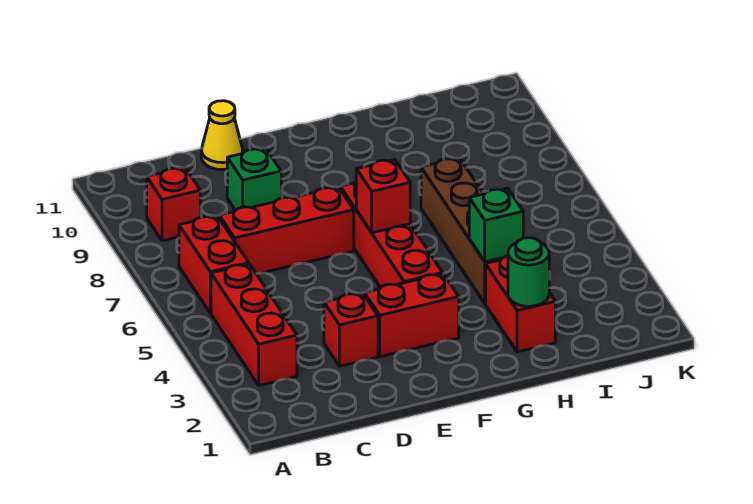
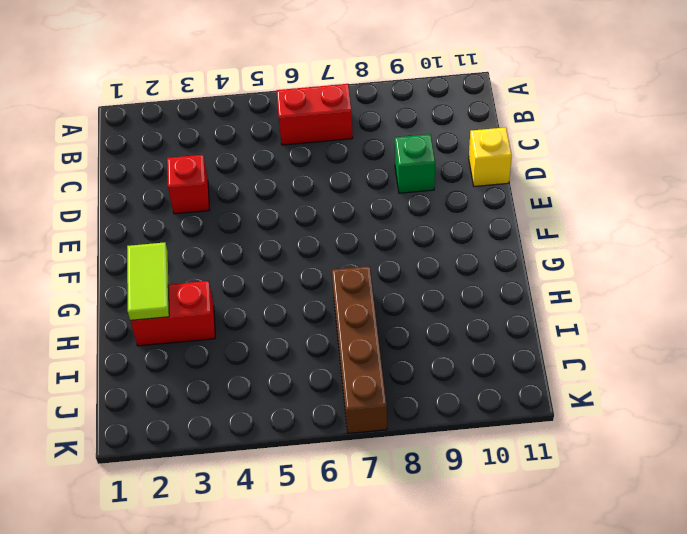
yellow 1x1 brick [469,127,512,186] -> yellow 1x1 cone [201,101,243,170]
lime 1x2 tile [127,242,169,321] -> green 1x1 round brick [508,238,549,306]
brown 1x4 brick [332,266,387,433] -> brown 1x4 brick turned to [421,158,502,304]
none -> red 1x3 brick [211,264,297,385]
none -> red 1x1 brick [147,167,200,241]
none -> red 1x3 brick [219,187,354,274]

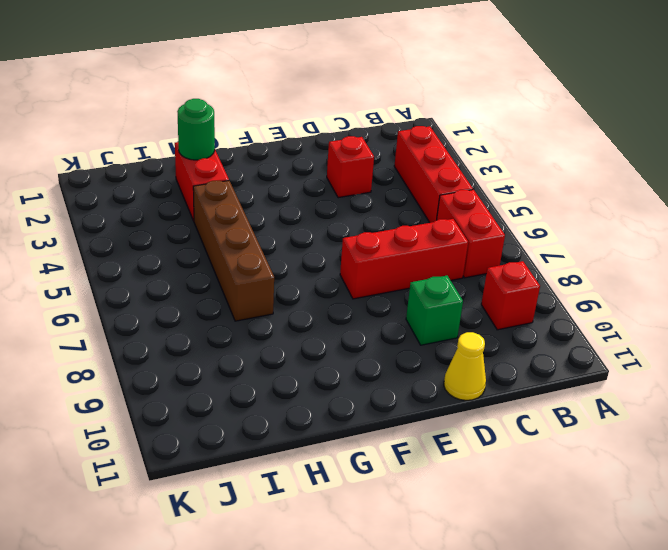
none -> red 1x2 brick [364,274,459,357]
none -> red 1x4 brick [340,183,442,288]
none -> red 1x1 brick [356,159,410,233]

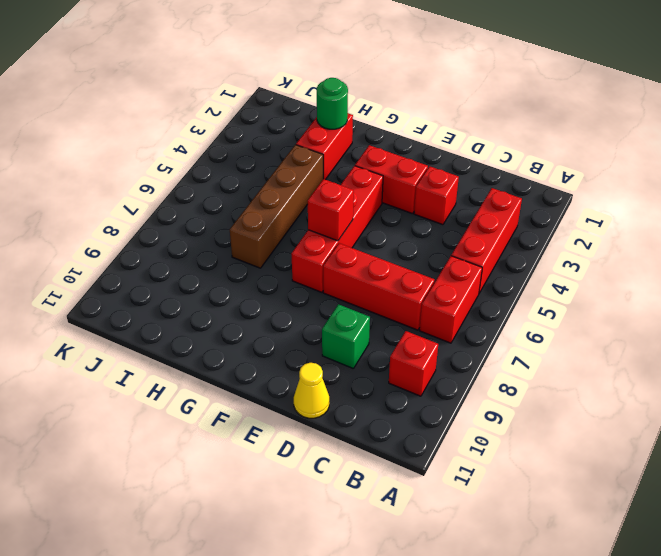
none -> green 1x1 brick [469,188,523,262]

